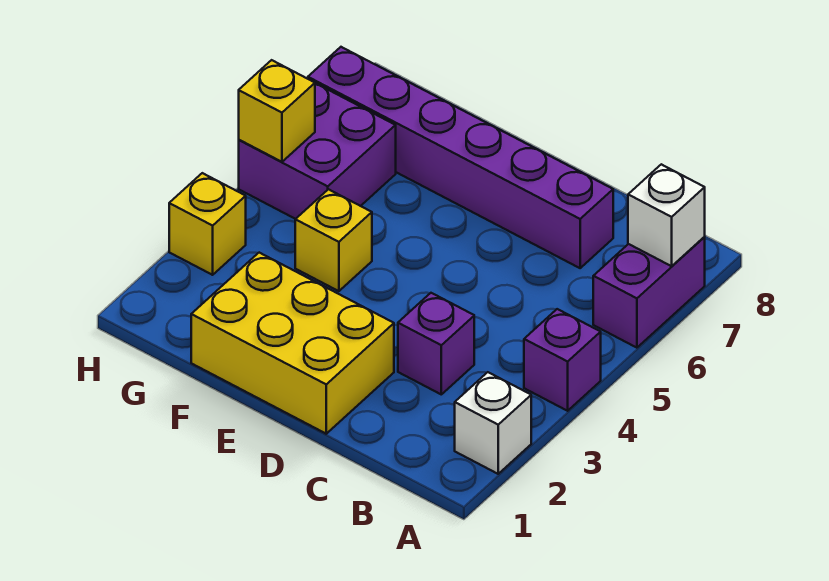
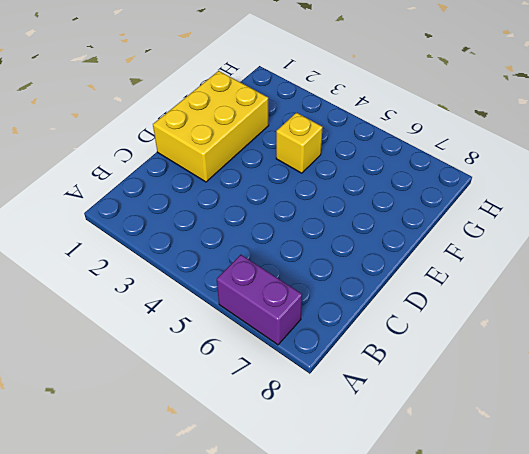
none -> white 1x1 brick [455,372,531,474]
none -> purple 1x1 brick [524,309,601,411]

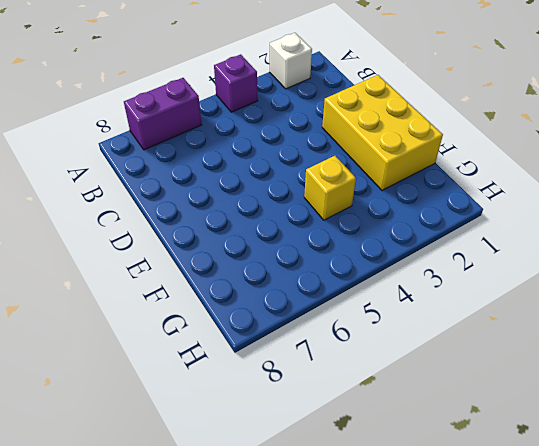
none -> purple 1x1 brick [398,293,474,394]
none -> purple 1x6 brick [308,47,613,268]

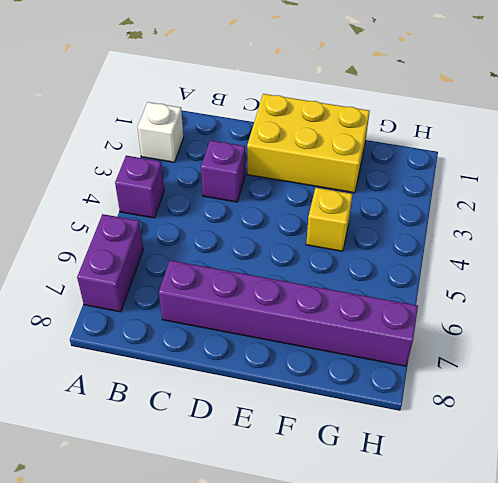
none -> purple 2x2 brick [239,83,396,219]
none -> yellow 1x1 brick [169,173,246,275]

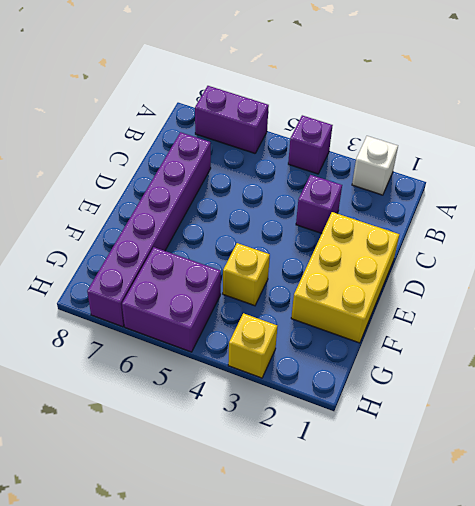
none -> white 1x1 brick [628,164,705,266]
none -> yellow 1x1 brick [239,60,315,162]

